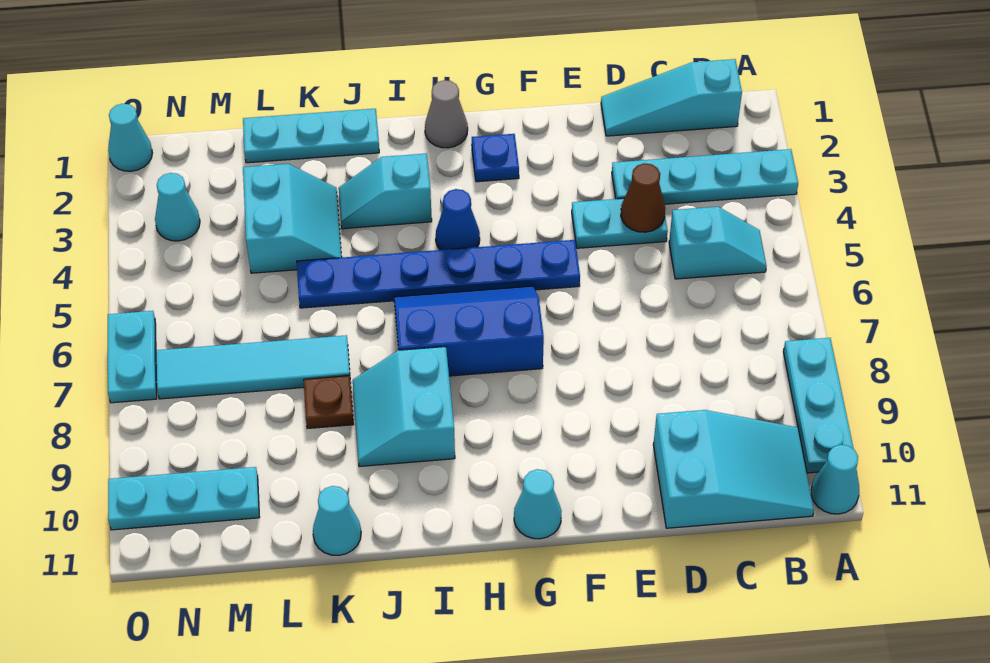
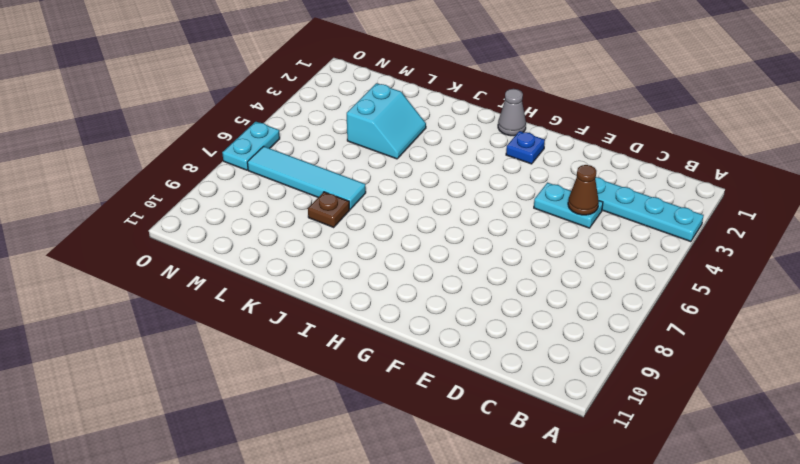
none -> cyan 1x3 plate [783,338,854,473]
none -> cyan 1x1 cone [811,445,859,514]
none -> cyan 1x3 slope [601,59,742,136]

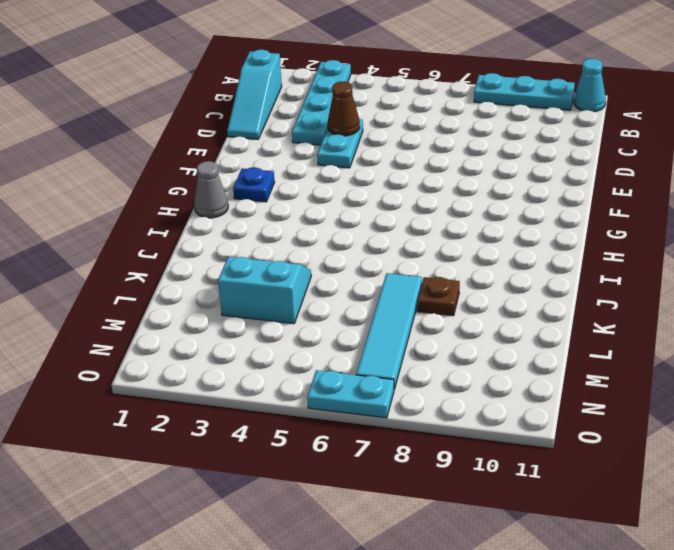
none -> cyan 1x2 slope [669,207,767,279]
none -> cyan 2x3 slope [653,410,814,528]
none -> blue 1x6 plate [297,240,580,308]

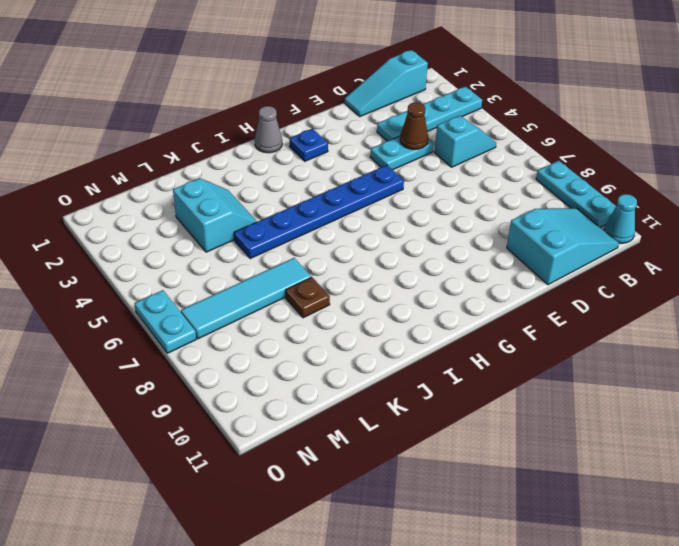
none -> blue 2x3 slope [394,286,544,376]
none -> cyan 1x1 cone [514,469,562,539]
none -> blue 1x1 cone [436,189,480,250]

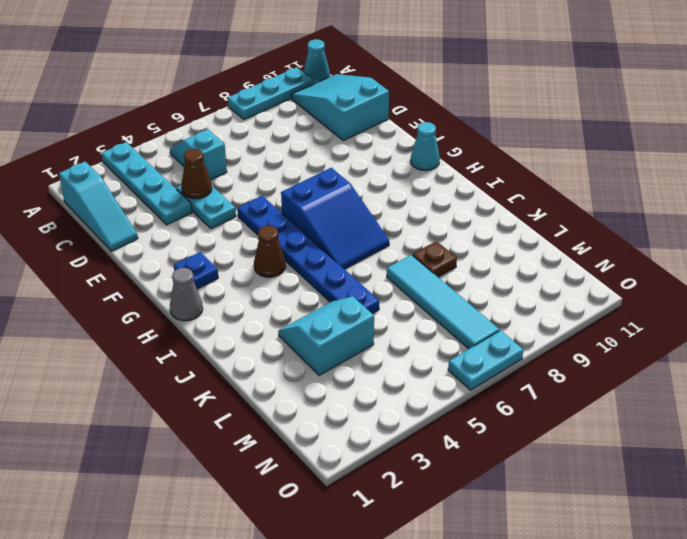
blue 2x3 slope [281,168,389,269] -> blue 2x3 slope turned to [394,286,544,376]
brown 1x1 cone [254,226,285,277] -> blue 1x1 cone [436,189,480,250]
none -> cyan 1x2 slope [339,154,432,229]
none -> cyan 2x2 slope [353,347,455,466]
none -> cyan 1x3 plate [243,109,379,163]

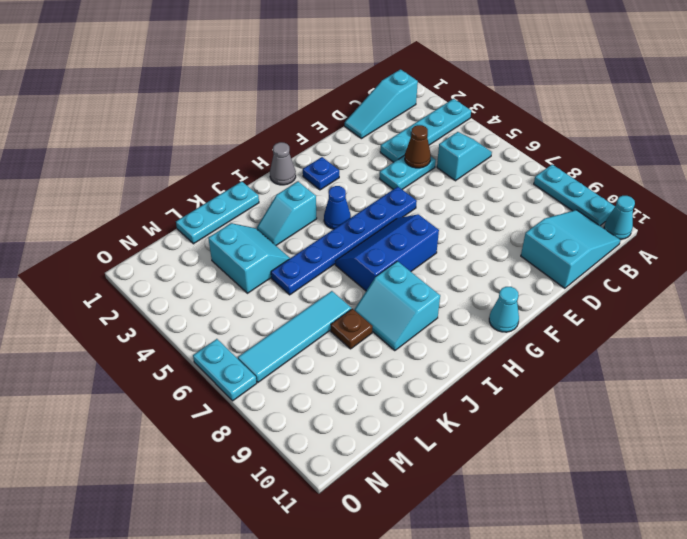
none -> cyan 1x1 cone [313,486,361,555]
none -> cyan 1x3 plate [108,467,259,530]
none -> cyan 1x1 cone [155,173,200,241]

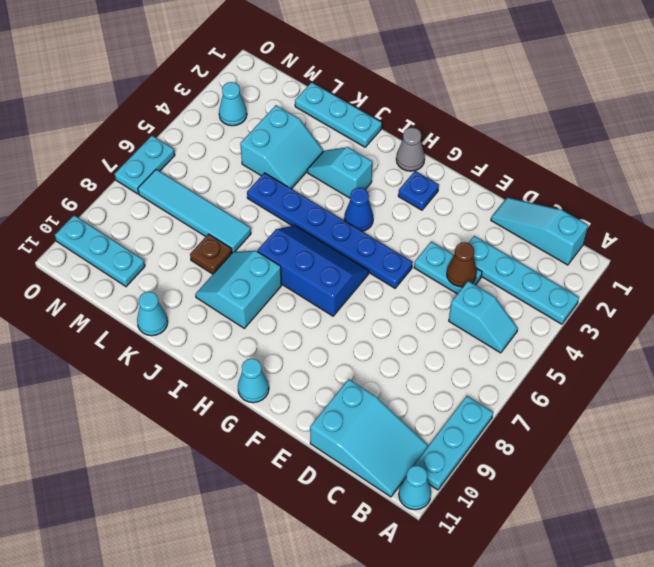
none -> cyan 1x1 cone [108,104,152,171]

